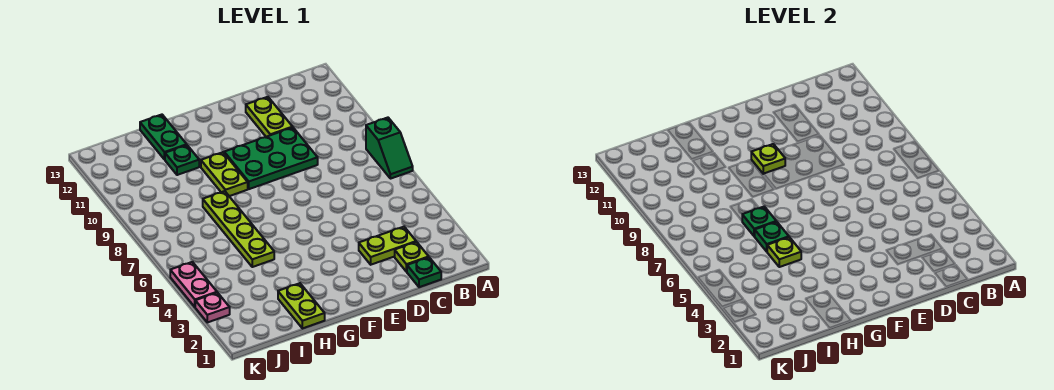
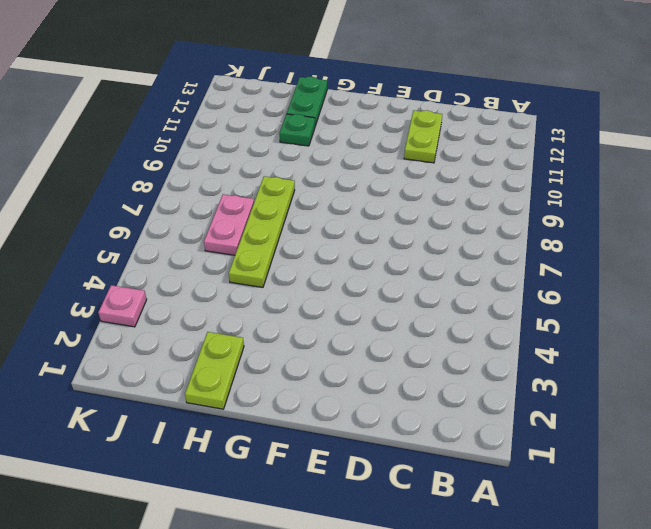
pink 1x2 plate [204,194,254,255] -> pink 1x2 plate moved to [170,262,217,307]
none -> green 1x2 slope [366,118,413,179]
none -> green 1x1 plate [407,257,441,287]
none -> lime 1x1 plate [395,242,428,272]

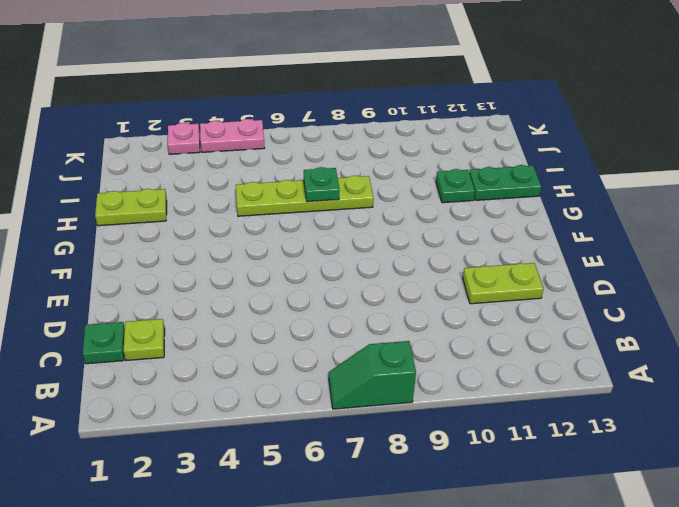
none -> lime 1x2 plate [359,227,416,265]
none -> green 2x3 plate [224,128,318,189]
none -> lime 1x2 plate [201,152,248,196]

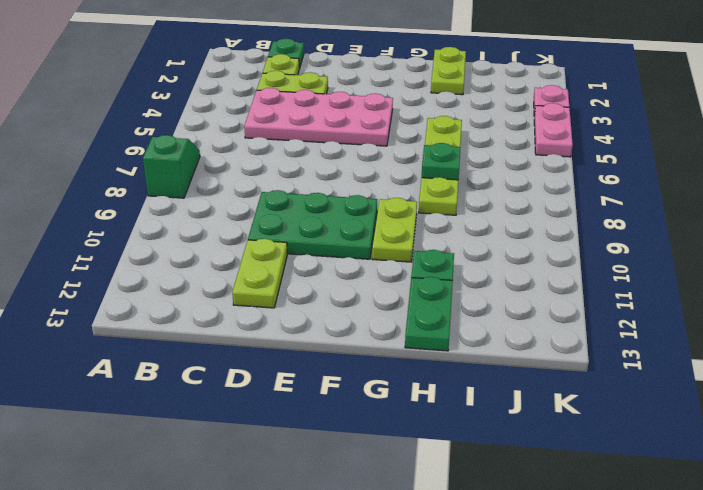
pink 2x4 plate [244,88,393,146] -> none
none -> lime 1x1 plate [751,144,785,174]
none -> lime 1x1 plate [767,237,801,267]
none -> green 1x1 plate [755,222,789,252]

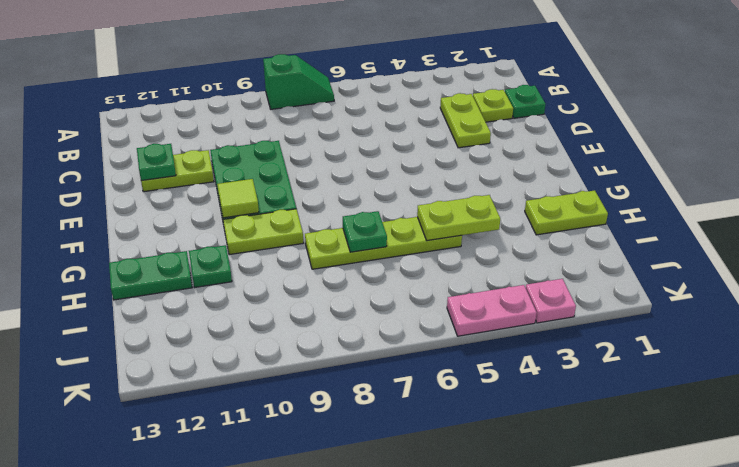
green 1x1 plate [137,144,176,181] -> green 1x1 plate moved to [755,222,789,252]
lime 1x1 tile [217,179,259,218] -> lime 1x1 plate [751,144,785,174]
lime 1x2 plate [417,195,500,241] -> lime 1x1 plate [767,237,801,267]

